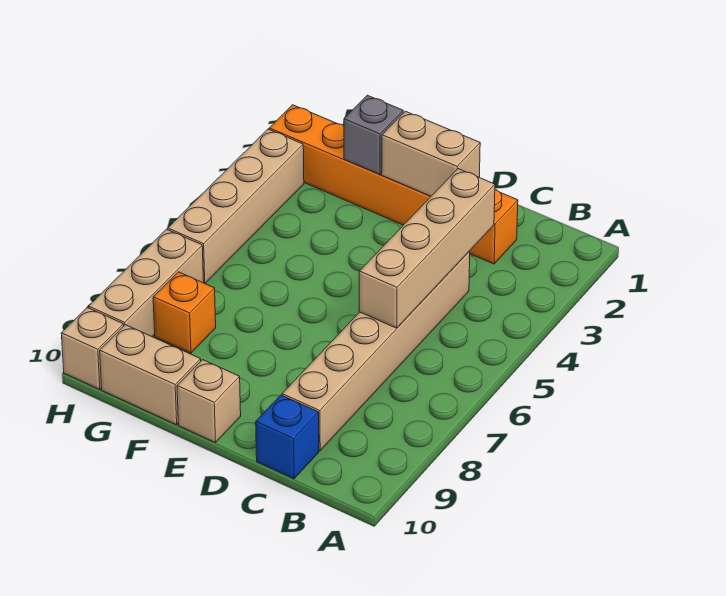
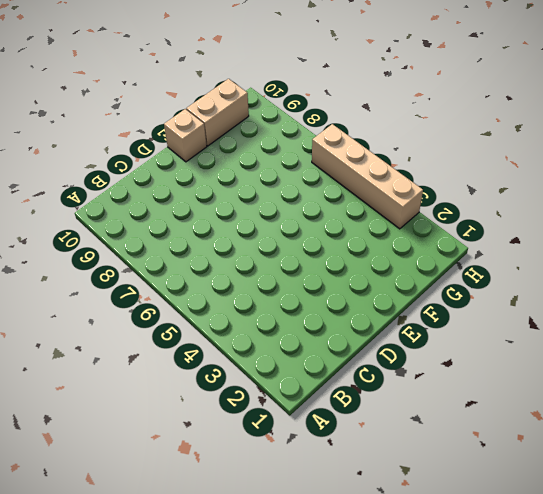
none -> orange 1x6 brick [269,105,518,264]
none -> tan 1x6 brick [282,251,470,451]
none -> blue 1x1 brick [256,395,319,479]

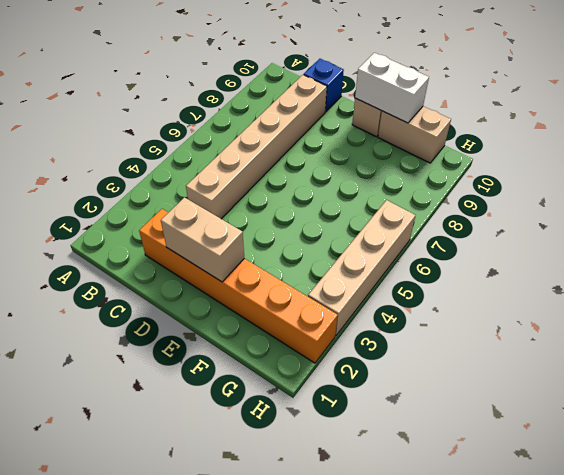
white 1x2 brick [355,53,429,123] -> none
none -> orange 1x1 brick [153,272,216,353]
none -> tan 1x3 brick [88,229,204,337]
none -> tan 1x1 brick [61,308,124,389]

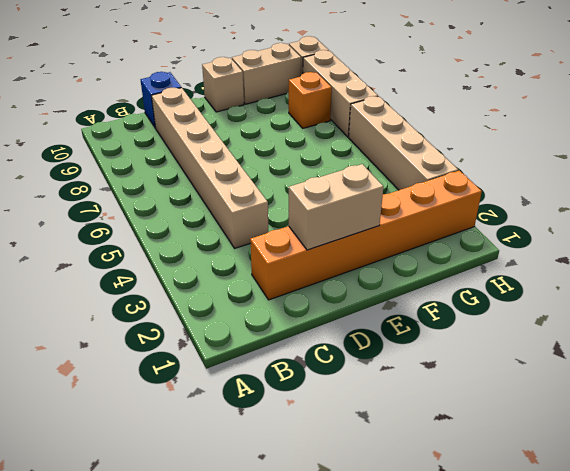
none -> tan 1x4 brick [359,169,495,328]
none -> grey 1x1 brick [344,95,403,174]

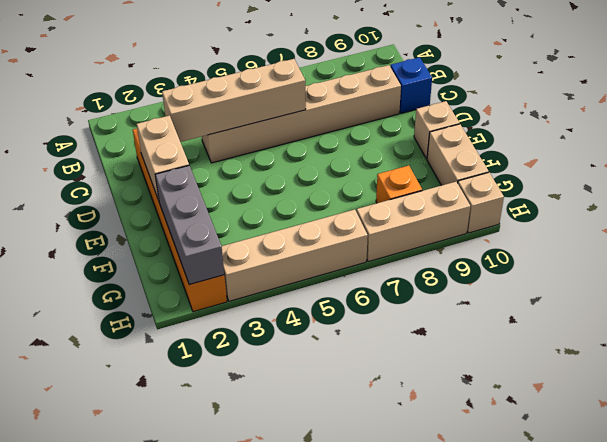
grey 1x3 brick [155,165,224,285] -> grey 1x1 brick [344,95,403,174]

